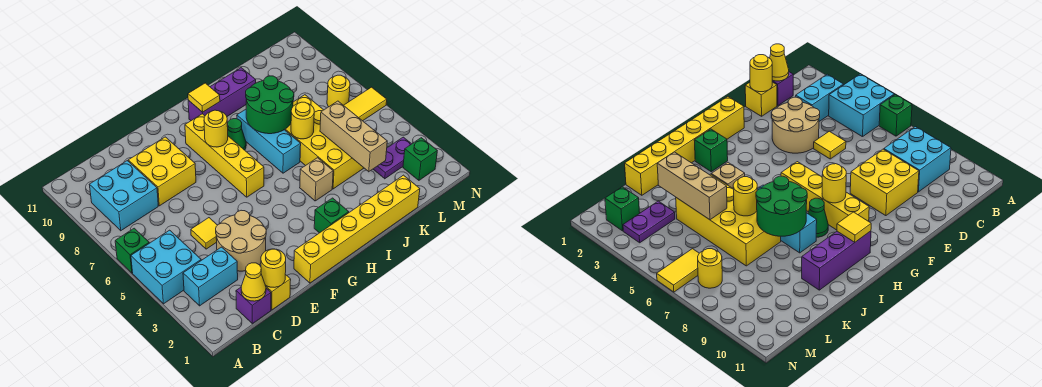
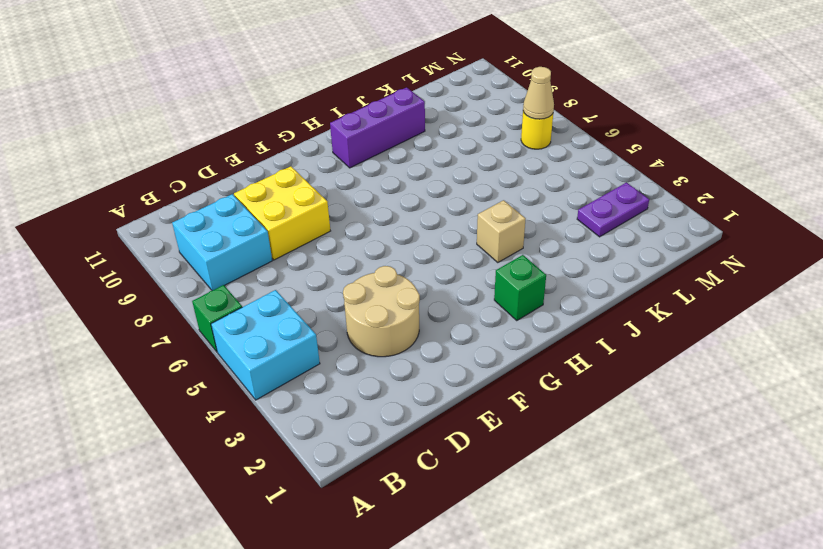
tan 1x1 cone [523,67,554,119] -> none
none -> cyan 1x2 brick [183,247,238,306]
none -> purple 1x1 brick [236,287,271,324]
none -> yellow 1x1 brick [265,274,291,310]

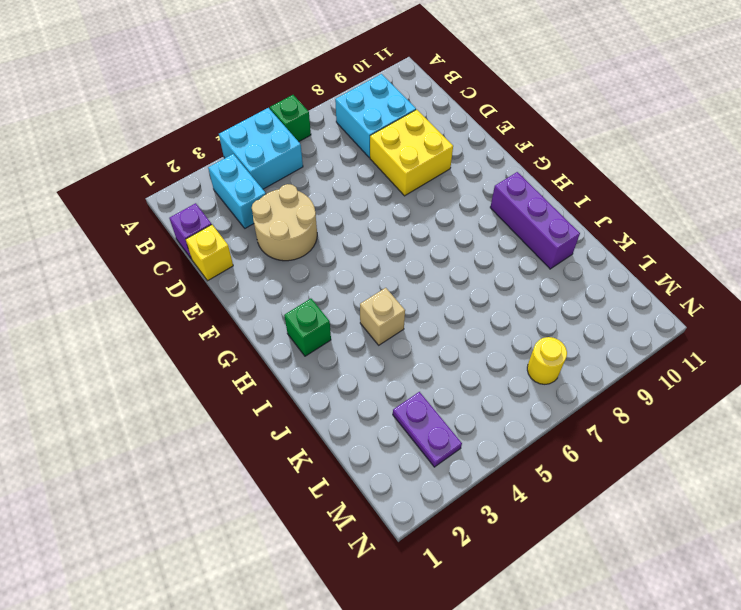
none -> yellow 1x1 tile [191,218,217,249]
none -> yellow 1x6 brick [294,175,420,283]
none -> yellow 1x4 brick [185,114,264,197]

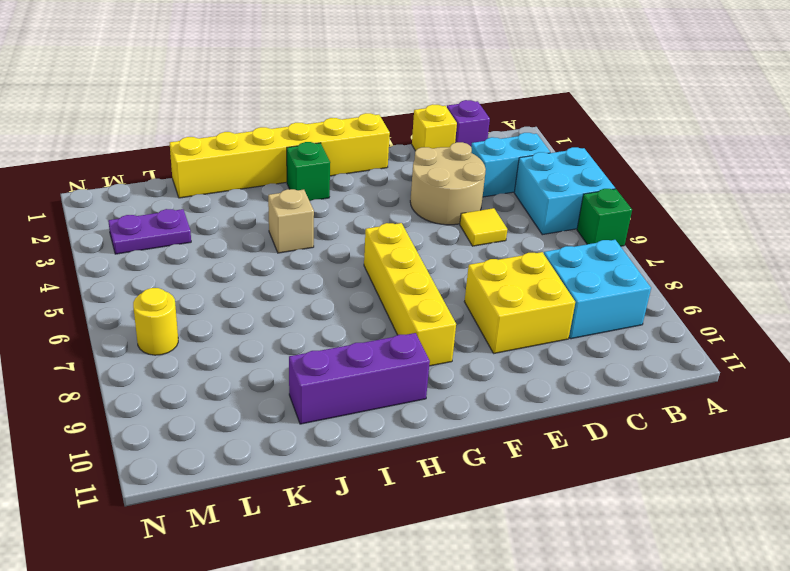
none -> green 1x1 cone [228,119,246,150]
none -> cyan 1x3 brick [237,109,301,173]
none -> yellow 2x4 brick [285,95,364,189]

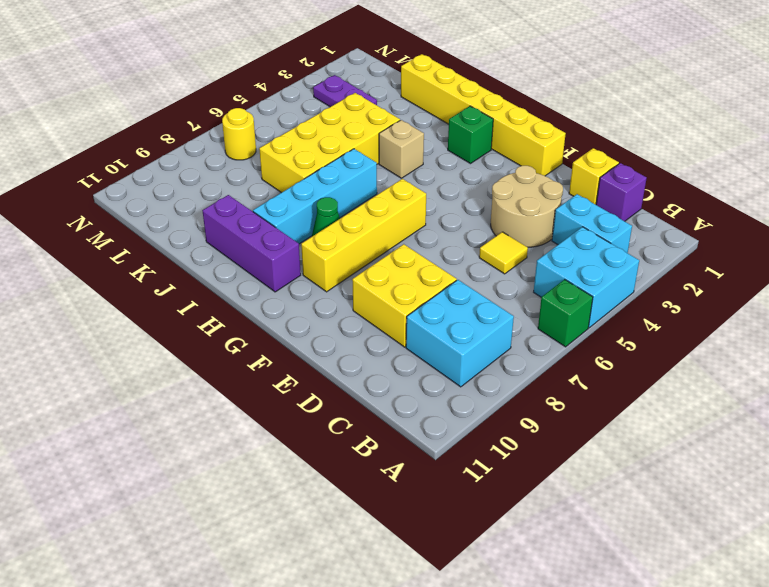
cyan 1x4 brick [253,149,377,244] -> cyan 1x3 brick [237,109,301,173]
none -> green 1x1 brick [403,138,437,180]
none -> yellow 1x2 tile [344,87,387,121]
none -> yellow 1x1 cone [241,263,266,301]

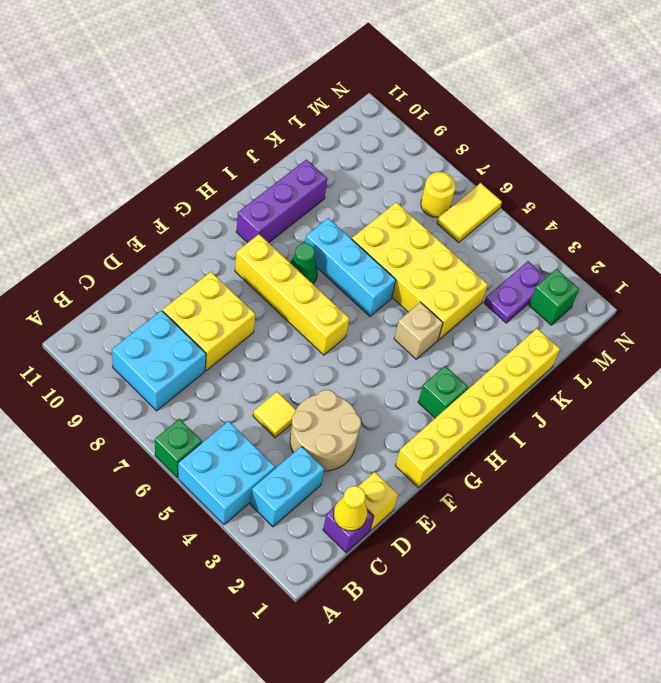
none -> yellow 1x1 round brick [261,249,286,287]
none -> yellow 1x1 round brick [204,110,228,147]
none -> yellow 1x1 tile [188,83,220,112]

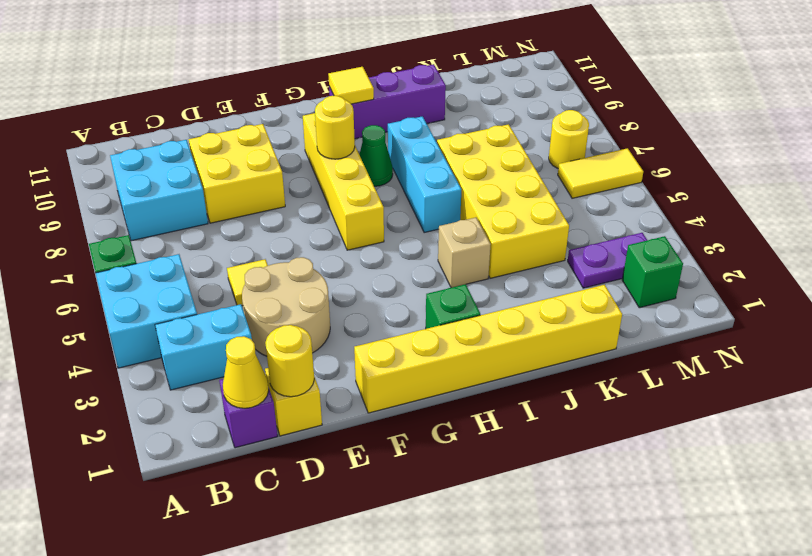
none -> green 2x2 round brick [246,76,294,134]
none -> yellow 1x1 round brick [291,102,314,139]
none -> tan 1x3 brick [320,101,387,172]

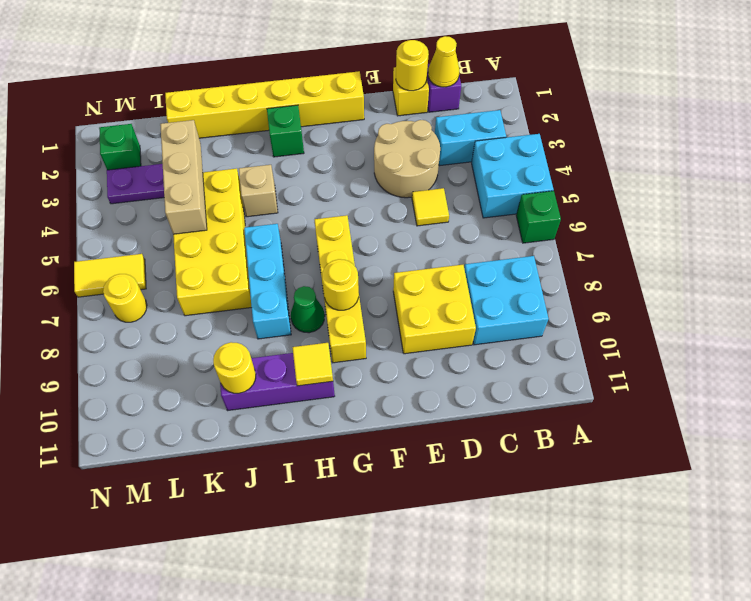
yellow 1x1 round brick [213,342,256,393] -> yellow 1x1 round brick moved to [291,102,314,139]
none -> green 2x2 round brick [246,76,294,134]

